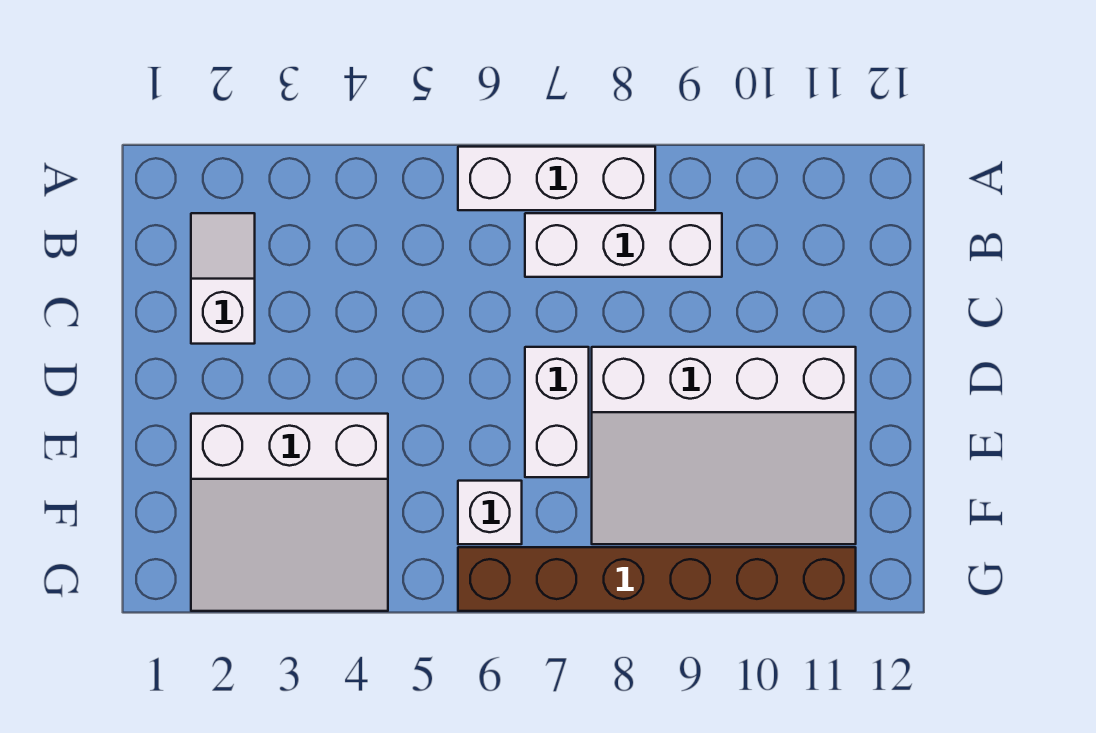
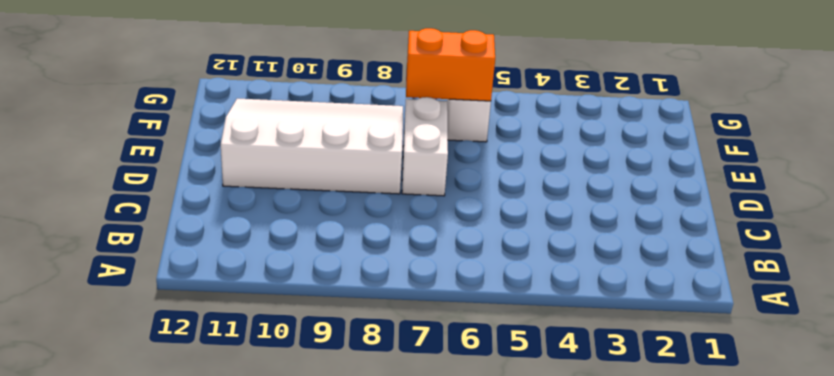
orange 1x2 brick [406,28,495,101] -> none
none -> white 1x3 brick [458,147,655,210]
none -> white 1x2 slope [191,213,255,344]

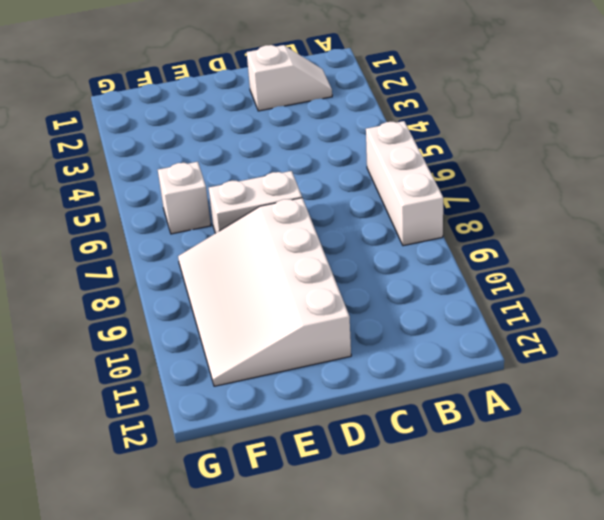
none -> white 1x3 brick [525,213,722,277]
none -> white 3x3 slope [191,414,388,611]

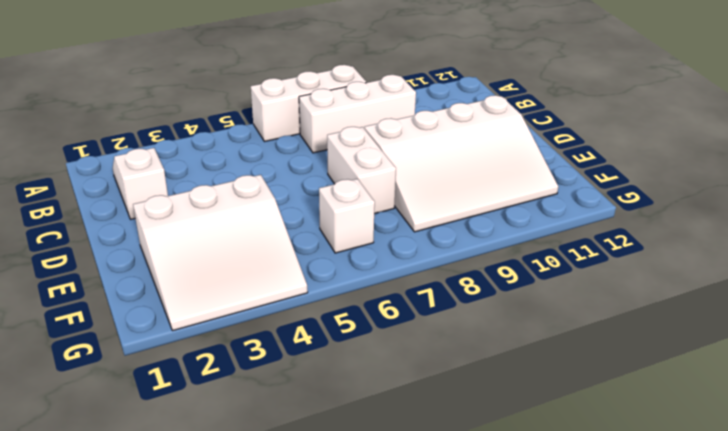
none -> brown 1x6 brick [458,547,856,611]

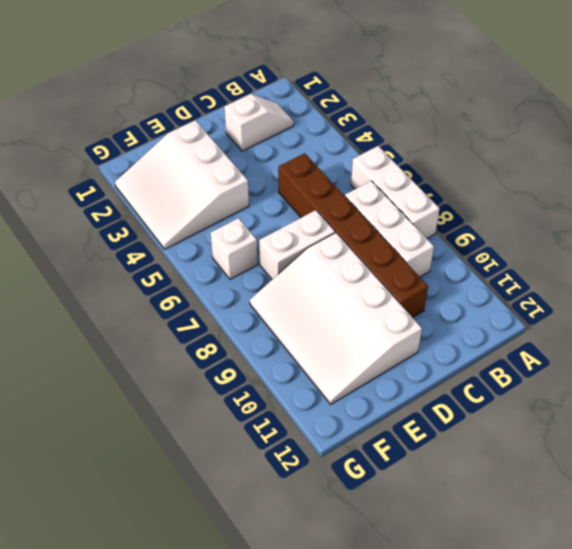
brown 1x6 brick [278,153,428,318] -> brown 1x6 brick moved to [458,547,856,611]

